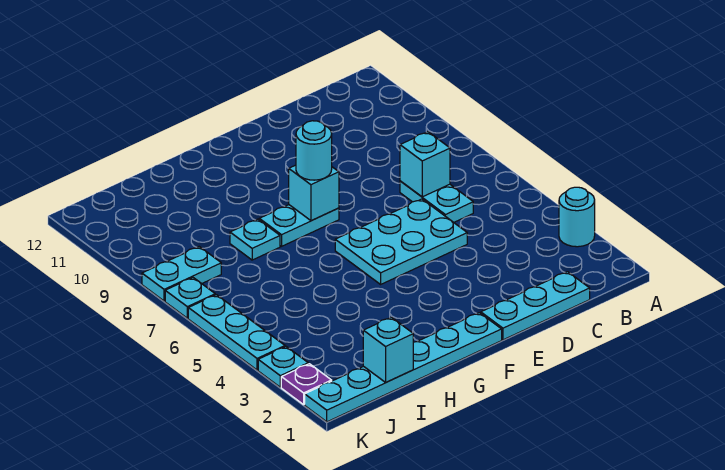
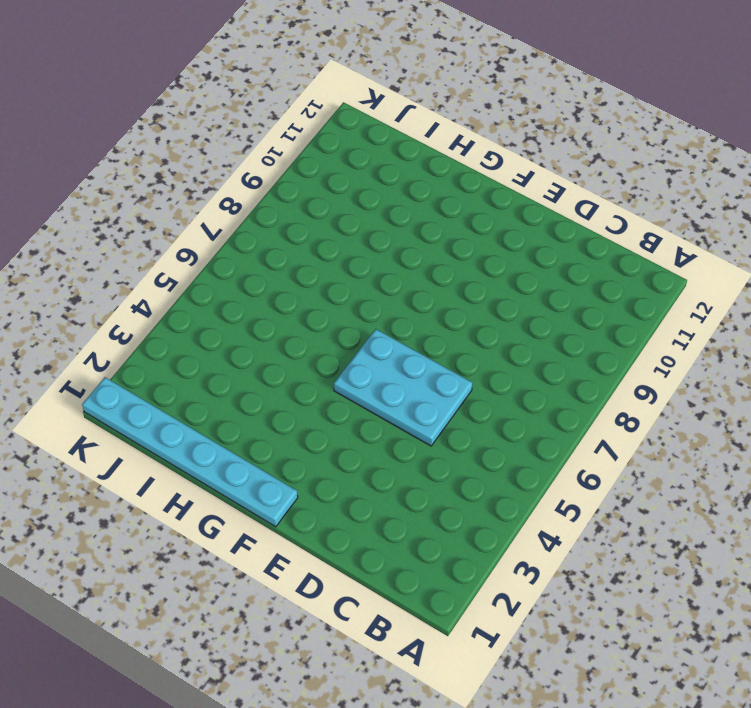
none -> cyan 1x1 round brick [559,187,595,247]
none -> cyan 1x3 plate [481,272,590,340]
none -> cyan 1x2 plate [400,181,473,222]

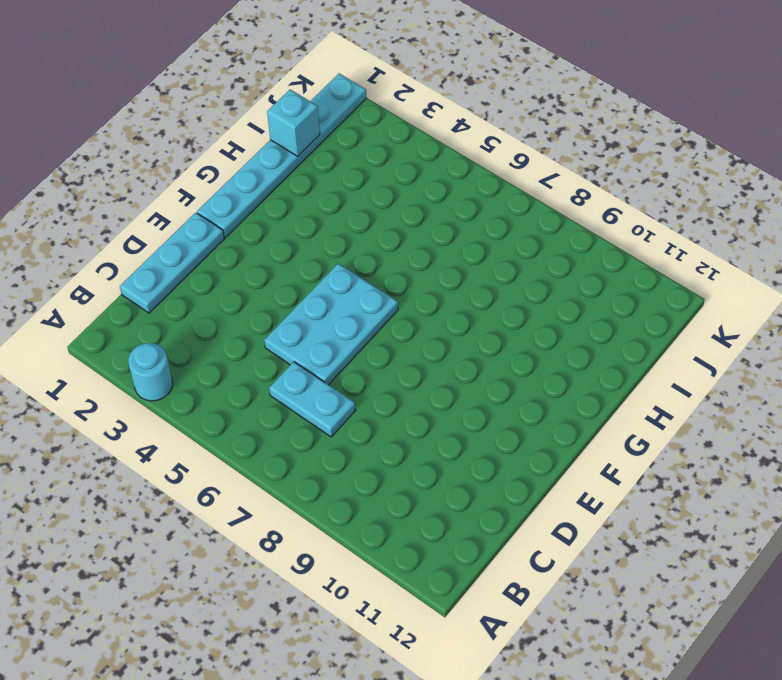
none -> cyan 1x2 plate [259,205,339,246]
none -> cyan 1x1 plate [230,219,280,260]
none -> cyan 1x2 plate [142,247,221,301]

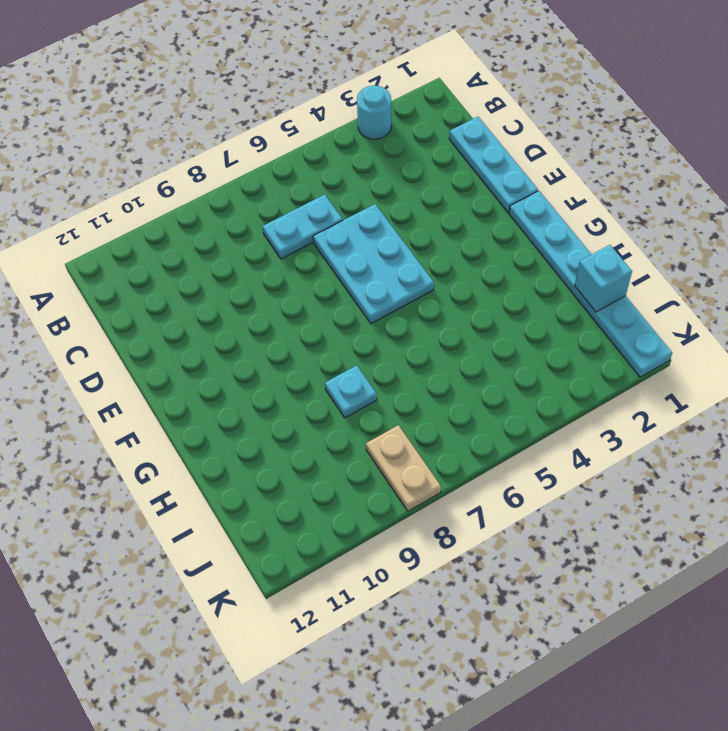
tan 1x2 plate [366,425,441,511] -> cyan 1x2 plate [142,247,221,301]
none -> cyan 1x2 plate [259,205,339,246]
none -> purple 1x1 plate [281,364,332,405]
none -> cyan 1x1 plate [258,347,308,387]

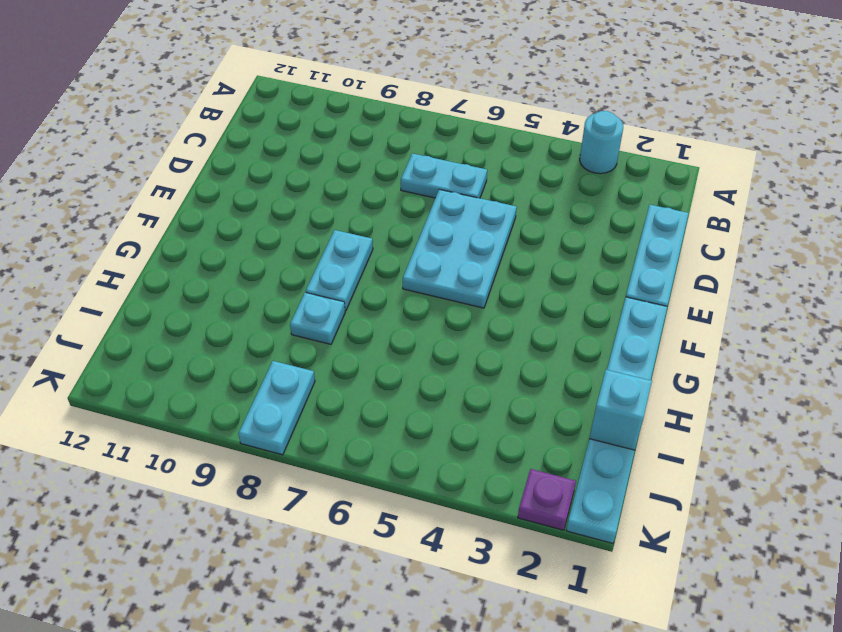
none -> cyan 1x1 plate [258,347,308,387]
none -> cyan 1x3 plate [188,295,285,370]
none -> cyan 1x1 plate [165,278,215,318]

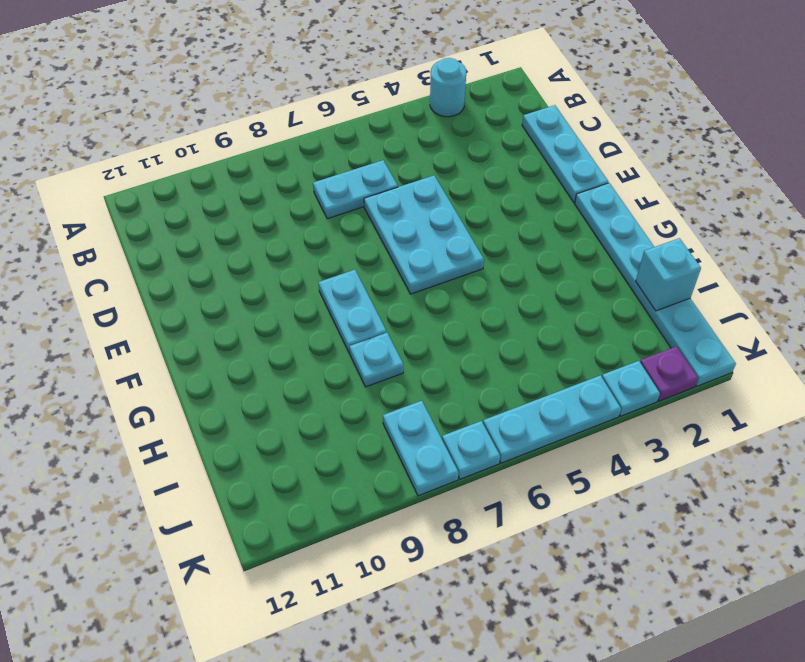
none -> cyan 1x1 brick [400,132,450,197]
none -> cyan 1x1 brick [289,165,339,221]
none -> cyan 1x1 round brick [296,121,332,180]

